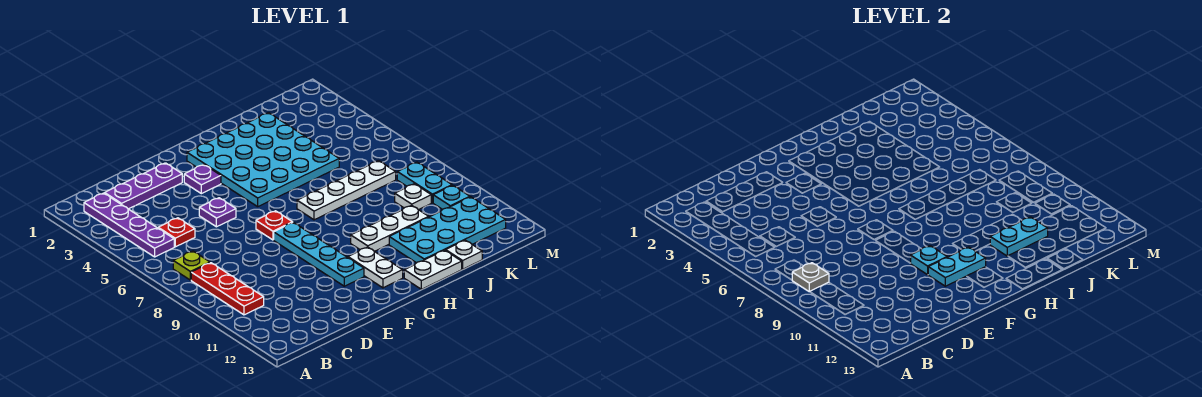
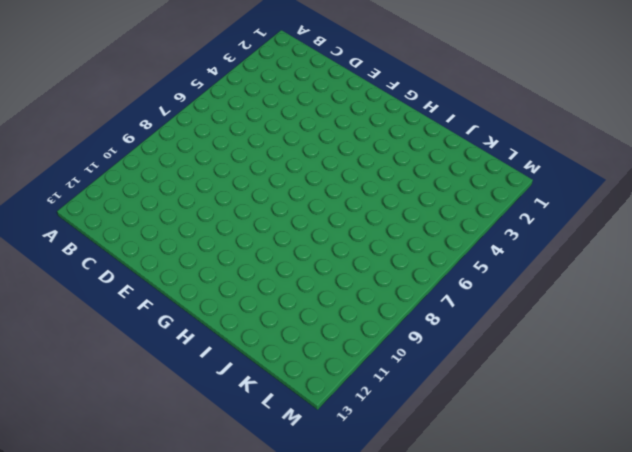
none -> purple 1x4 plate [84,193,174,257]
none -> lime 1x1 plate [173,251,210,280]
none -> red 1x3 plate [191,263,264,315]

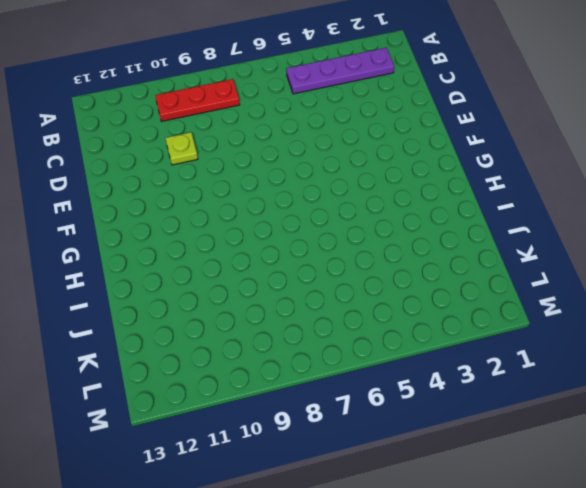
lime 1x1 plate [166,132,198,165] -> lime 1x1 plate moved to [173,251,210,280]
none -> purple 1x3 plate [105,163,182,209]
none -> red 1x1 plate [158,218,195,247]
none -> purple 1x1 plate [199,198,236,227]

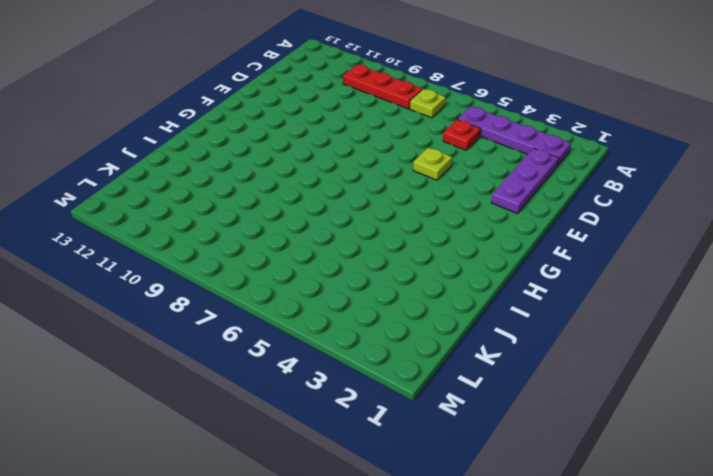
lime 1x1 plate [413,147,452,180] -> purple 1x1 plate [199,198,236,227]
none -> purple 1x1 plate [184,165,221,194]
none -> red 1x1 plate [256,211,293,240]
none -> cyan 1x4 plate [274,222,364,286]

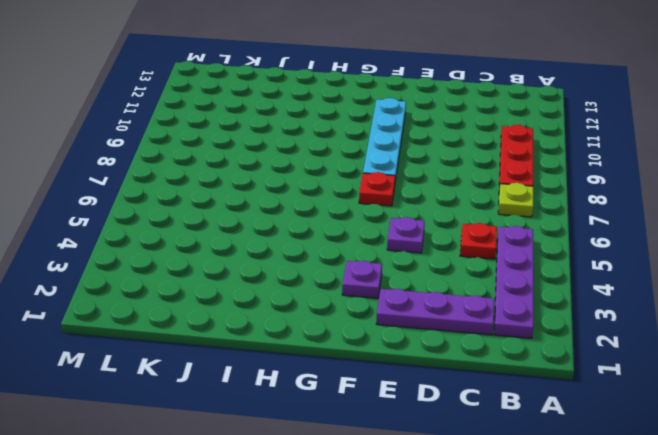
none -> cyan 4x4 plate [187,113,339,207]
none -> white 1x2 plate [348,247,403,288]
none -> white 1x4 plate [297,161,396,220]

